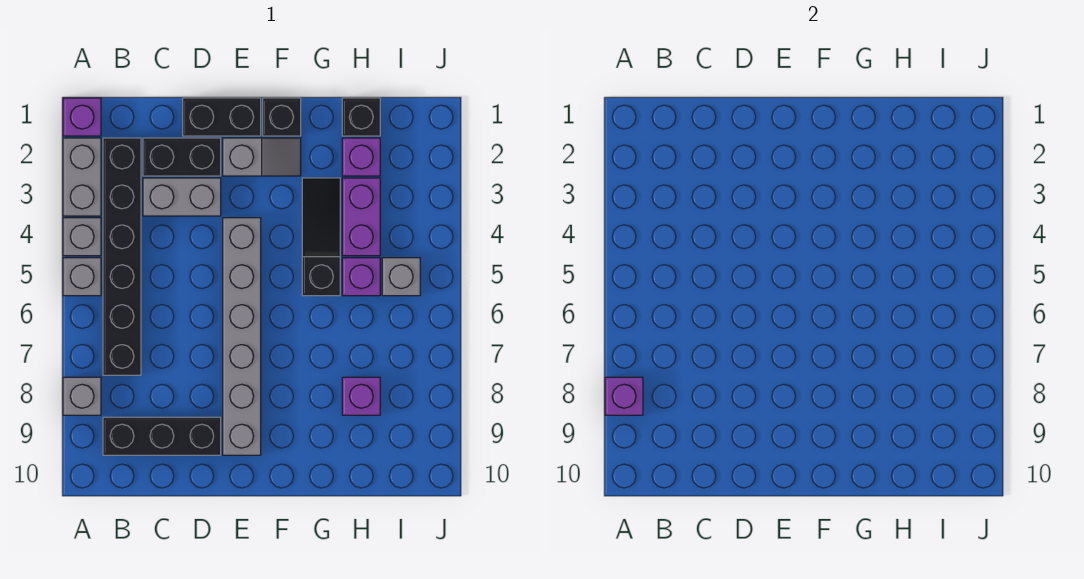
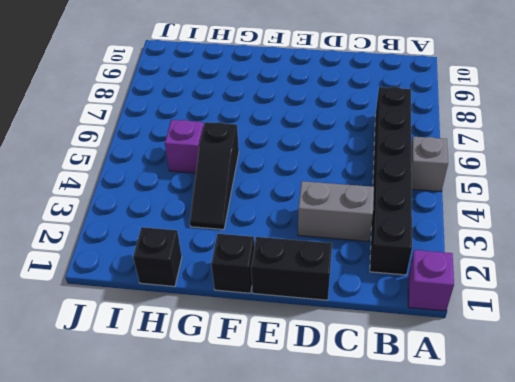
none -> grey 1x2 brick [63,138,101,216]
none -> grey 1x1 brick [63,218,101,256]
none -> grey 1x1 brick [63,377,101,415]

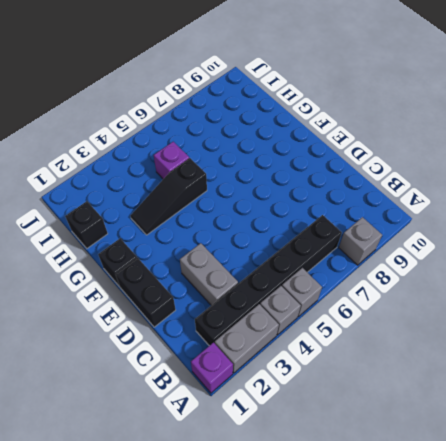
none -> black 1x3 brick [103,417,221,455]
none -> black 1x2 brick [143,138,221,176]
none -> grey 1x2 slope [223,138,301,176]

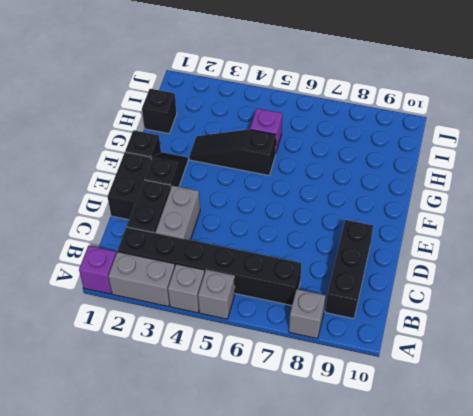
black 1x2 slope [144,152,188,187] -> grey 1x2 slope [223,138,301,176]
none -> grey 1x6 brick [223,218,261,455]
none -> purple 1x1 brick [342,138,380,176]
none -> purple 1x2 brick [342,178,380,256]

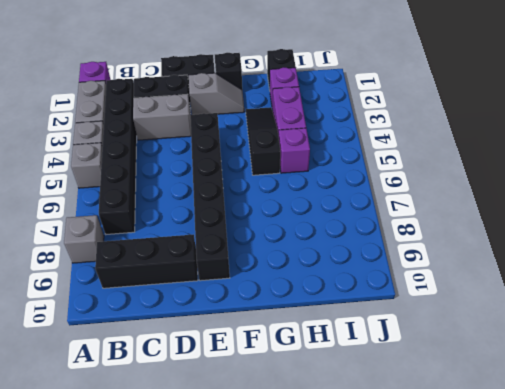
black 1x6 brick [190,113,230,281] -> grey 1x6 brick [223,218,261,455]
none -> purple 1x1 brick [342,377,380,415]
none -> grey 1x1 brick [382,258,420,296]
none -> purple 1x1 brick [605,377,643,415]

